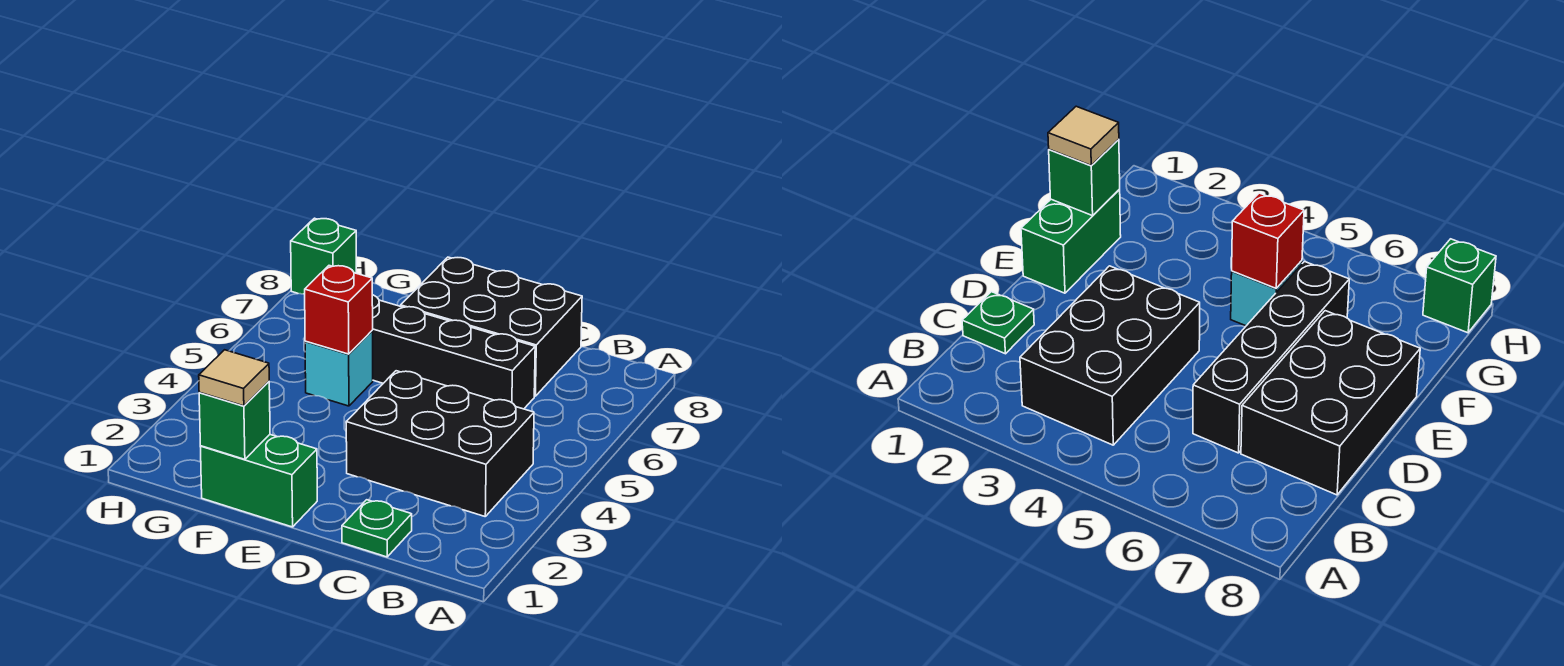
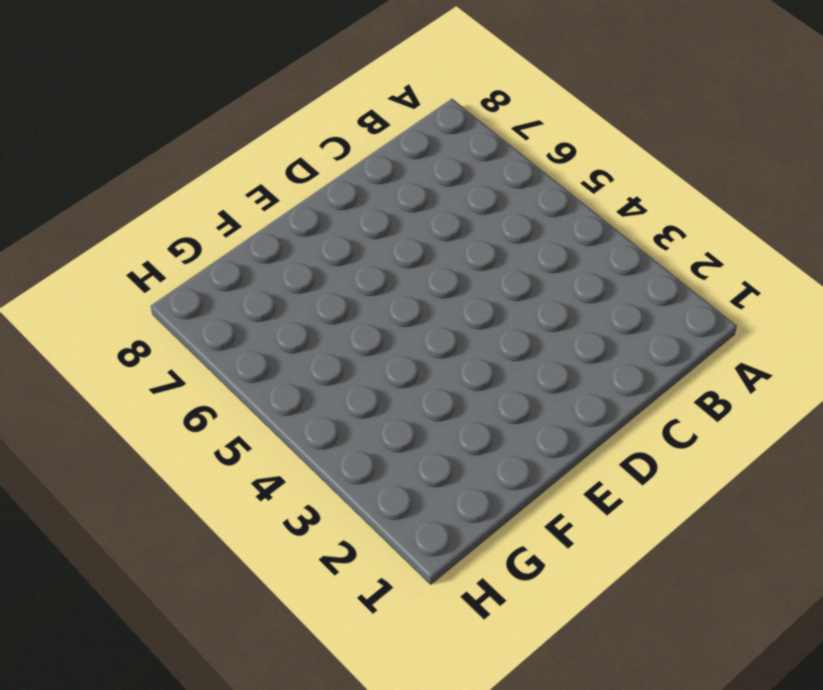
none -> black 2x3 brick [346,371,534,516]
none -> green 1x1 plate [342,500,412,557]

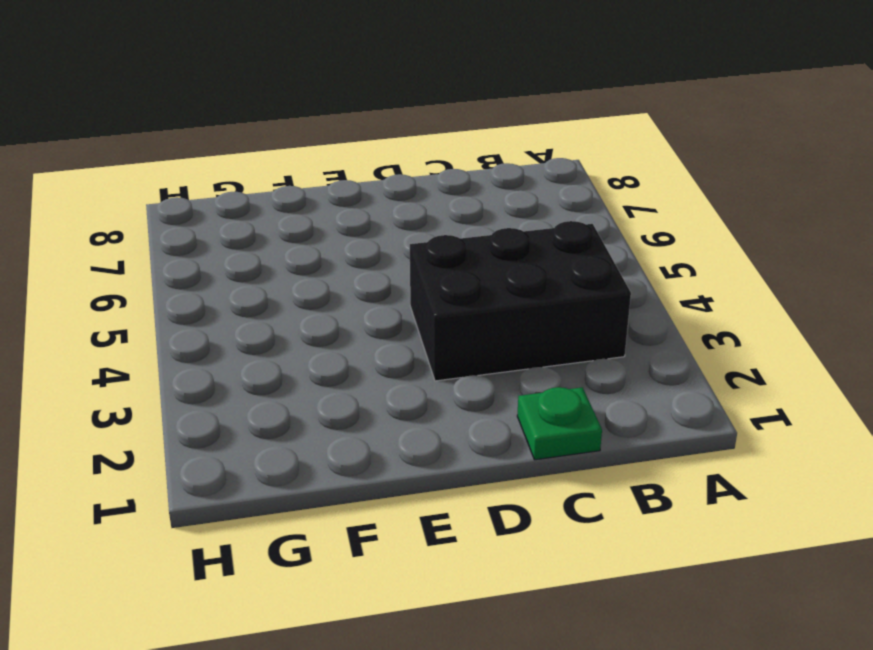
none -> black 1x4 brick [372,295,535,409]
none -> black 2x3 brick [401,257,582,396]

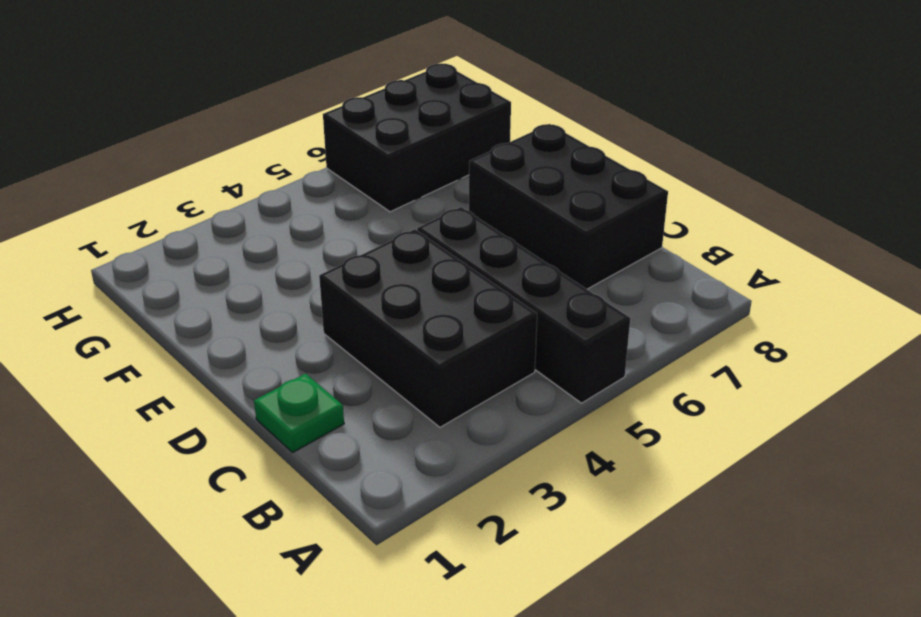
black 1x4 brick [417,207,630,403] -> black 1x4 brick moved to [372,295,535,409]
black 2x3 brick [323,63,511,212] -> green 1x1 brick [291,218,356,294]
none -> green 1x2 brick [200,435,317,527]
none -> cyan 1x1 brick [305,331,373,406]

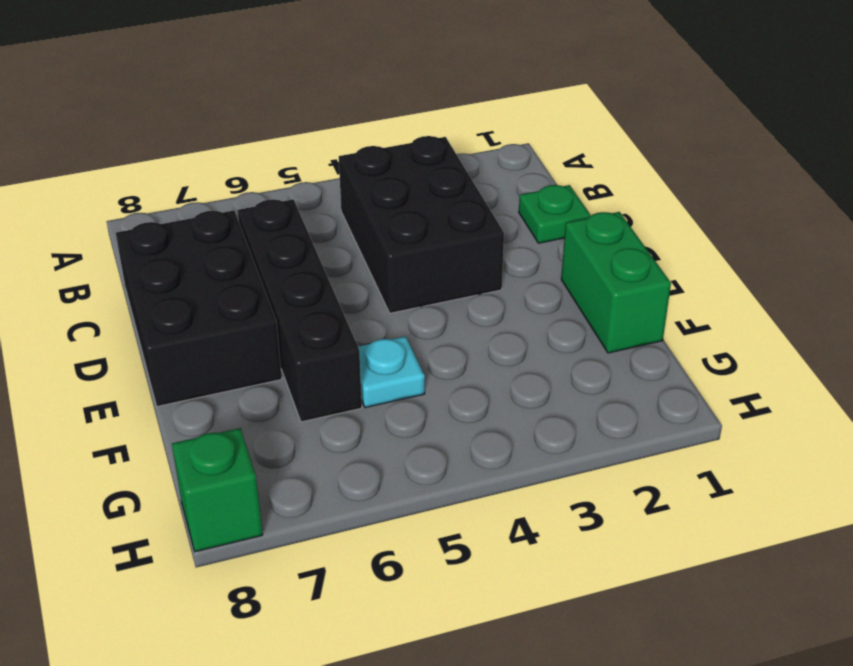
cyan 1x1 plate [358,336,425,408] -> cyan 1x1 brick [305,331,373,406]
none -> green 1x1 brick [199,382,270,459]
none -> red 1x1 brick [305,266,373,354]

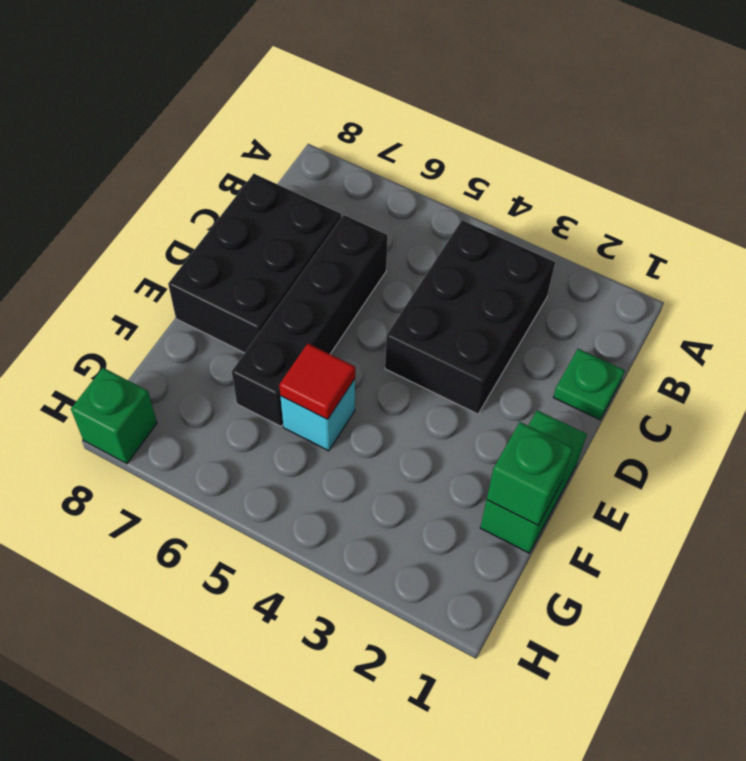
red 1x1 tile [279,344,355,419] -> red 1x1 brick [305,266,373,354]
none -> tan 1x1 tile [199,350,269,406]

